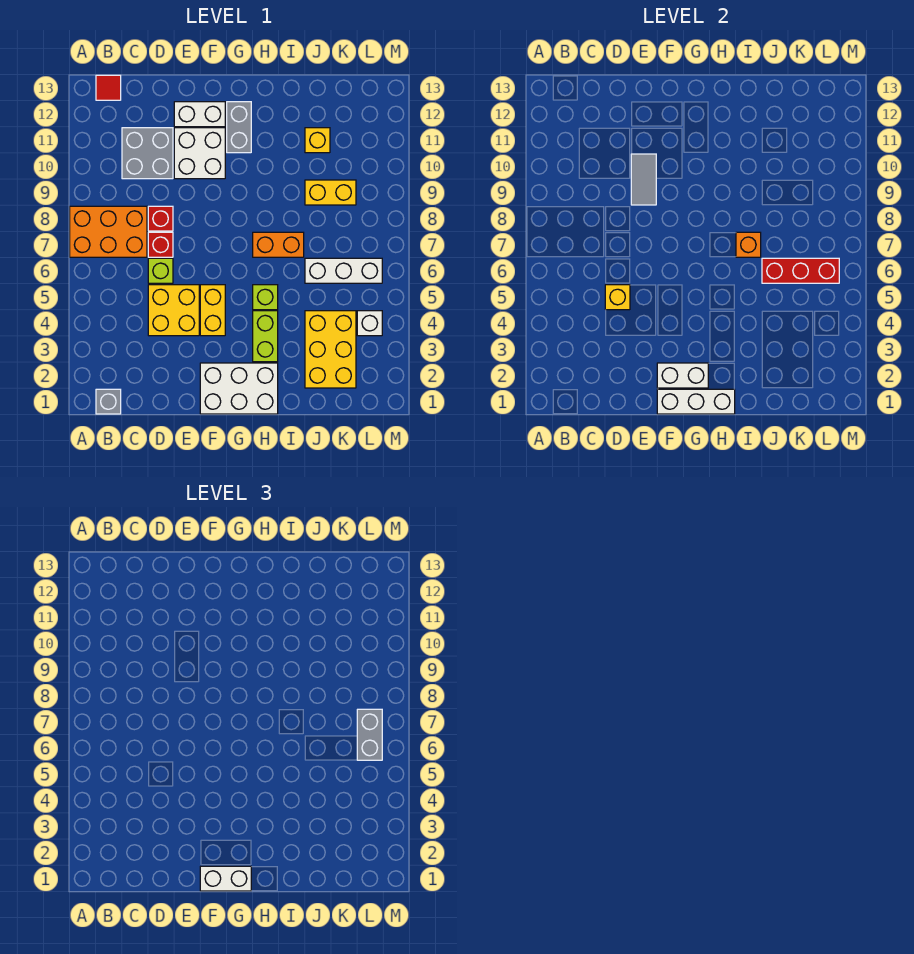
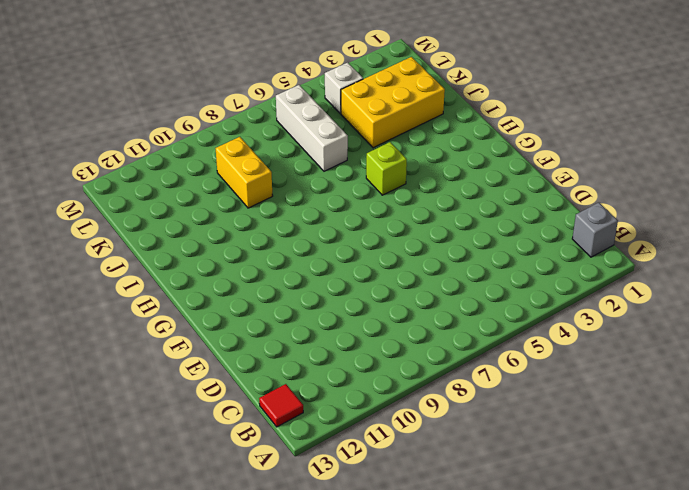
none -> orange 2x3 brick [70,206,147,257]
none -> grey 2x2 brick [122,128,173,179]
none -> yellow 2x2 brick [148,285,199,336]

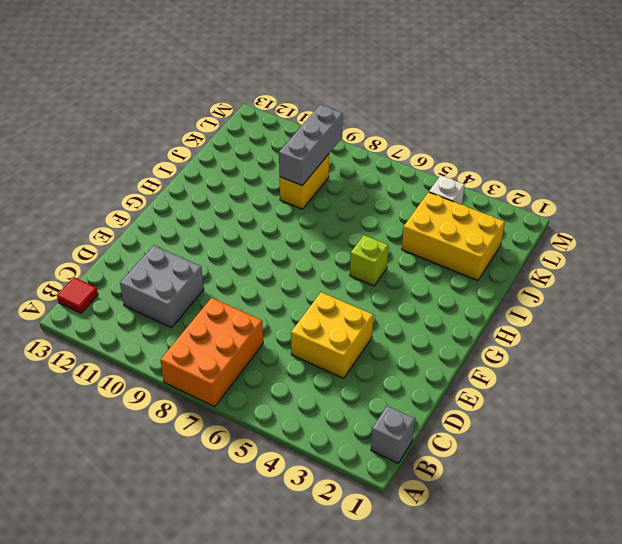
grey 1x3 brick [279,105,343,185] -> none
none -> lime 1x1 brick [148,258,173,283]
none -> red 1x1 brick [148,232,173,257]
none -> red 1x1 brick [148,206,173,231]

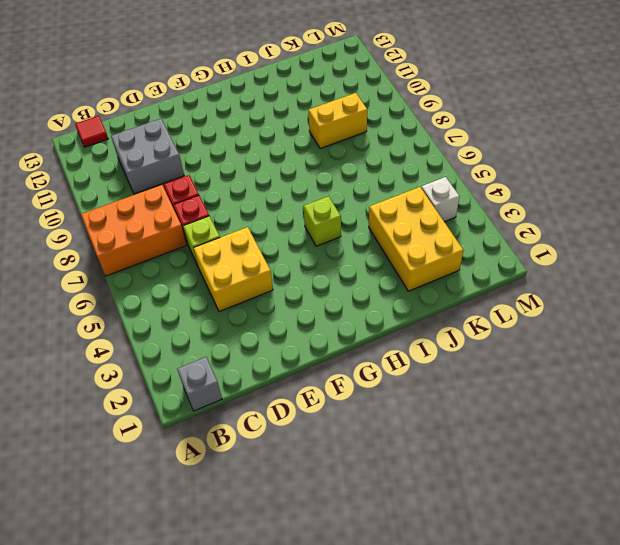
none -> white 2x2 brick [174,128,225,179]
none -> white 1x2 brick [174,102,225,127]
none -> white 2x3 brick [200,363,278,414]

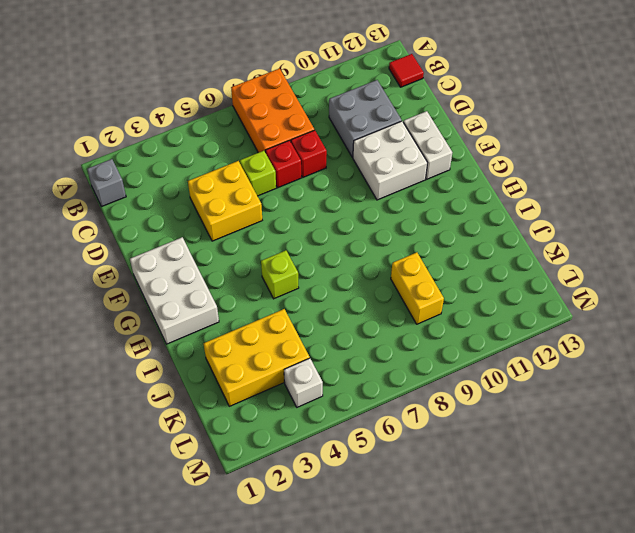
none -> yellow 1x2 brick [200,285,225,336]
none -> grey 1x2 brick [227,102,251,153]
none -> lime 1x2 brick [253,311,278,362]

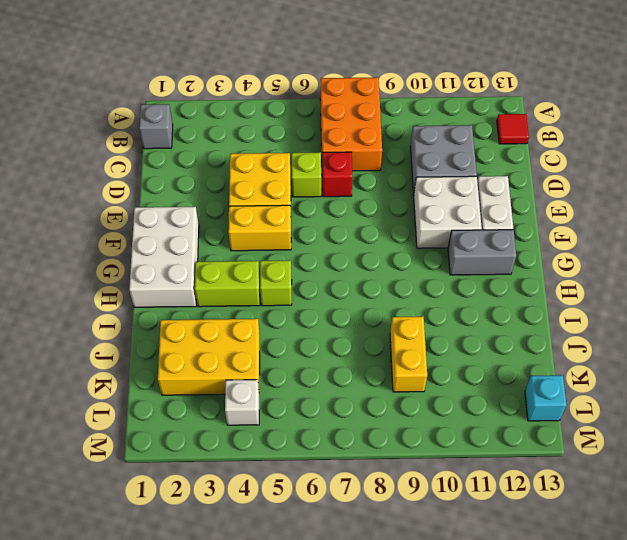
cyan 1x1 brick [525,375,567,421] -> none
none -> red 1x1 brick [148,206,173,231]
none -> orange 1x2 brick [253,232,304,257]
none -> white 1x3 brick [305,258,382,283]

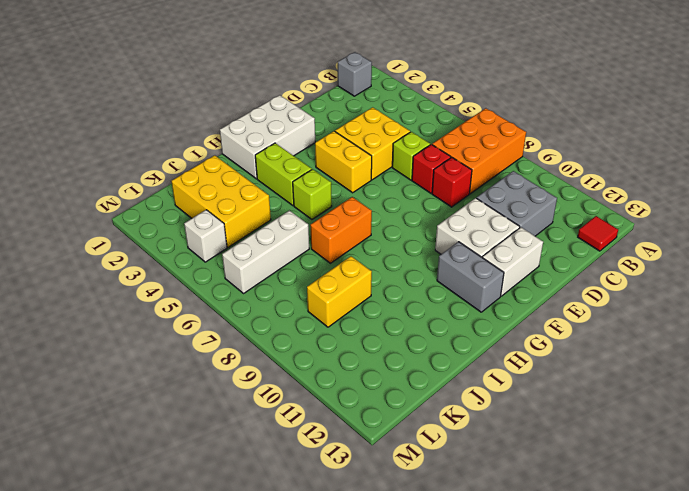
none -> yellow 1x1 brick [305,128,330,153]
none -> yellow 1x1 brick [605,285,630,310]
none -> grey 1x2 tile [631,154,656,205]

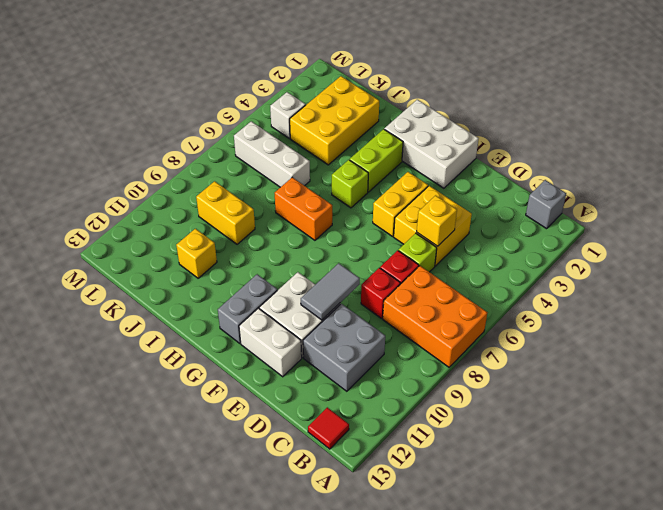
none -> white 1x3 brick [657,389,735,414]
none -> white 1x2 brick [657,363,708,388]
none -> orange 1x1 brick [736,232,761,257]

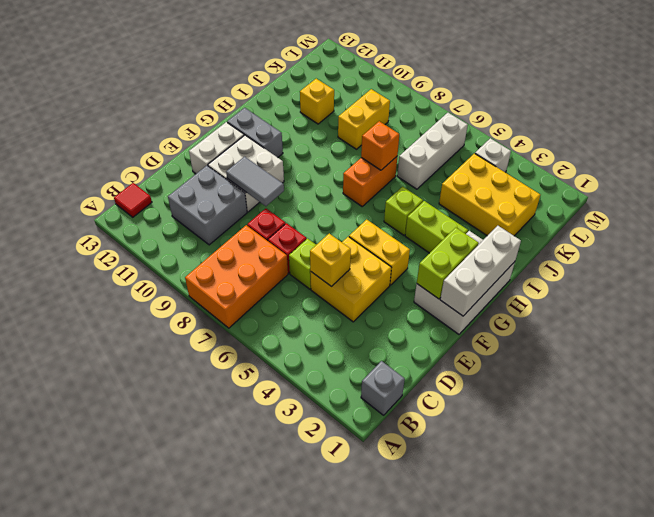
lime 1x2 brick [417,228,479,299] -> white 1x2 brick [657,363,708,388]
none -> red 1x3 brick [762,258,839,283]
none -> white 1x2 brick [200,866,251,891]
none -> grey 1x2 brick [357,709,382,760]

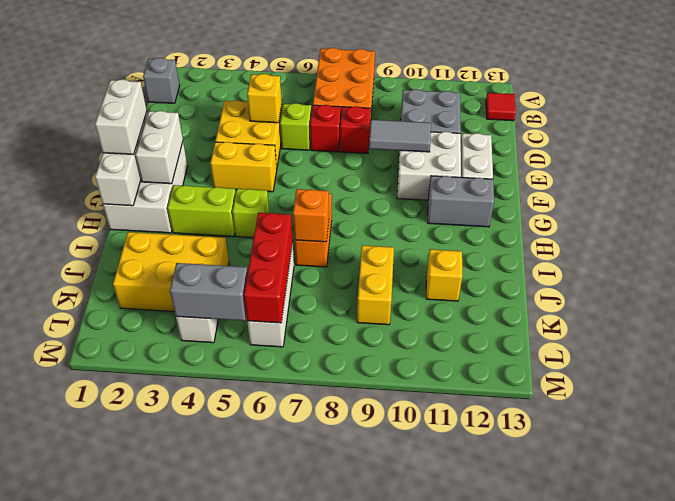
grey 1x2 brick [170,263,248,321] -> grey 1x2 brick moved to [357,709,382,760]

